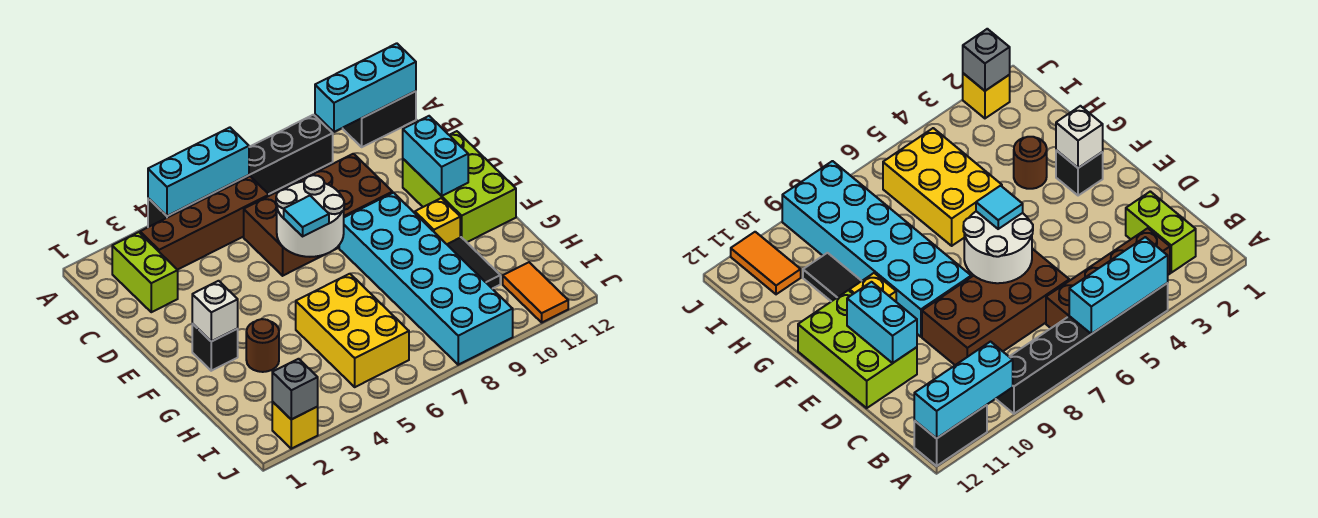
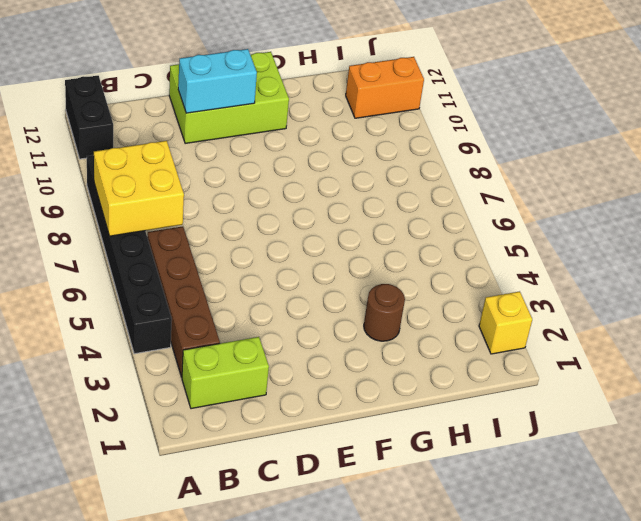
yellow 2x2 brick [94,141,184,236] -> none
orange 1x2 brick [346,57,424,118] -> orange 1x2 tile [503,262,568,322]
none -> brown 2x4 brick [244,154,393,276]
none -> cyan 2x6 brick [339,193,513,365]
none -> black 1x1 brick [192,324,238,371]

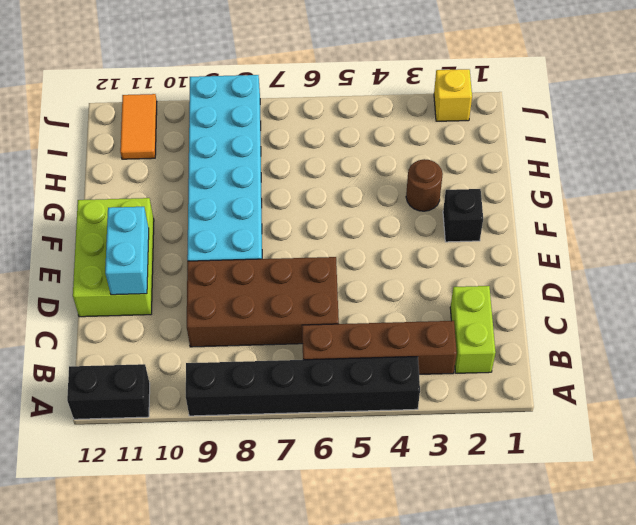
none -> yellow 1x1 brick [415,198,460,244]
none -> yellow 2x3 brick [296,274,409,387]
none -> black 1x2 tile [447,237,500,289]

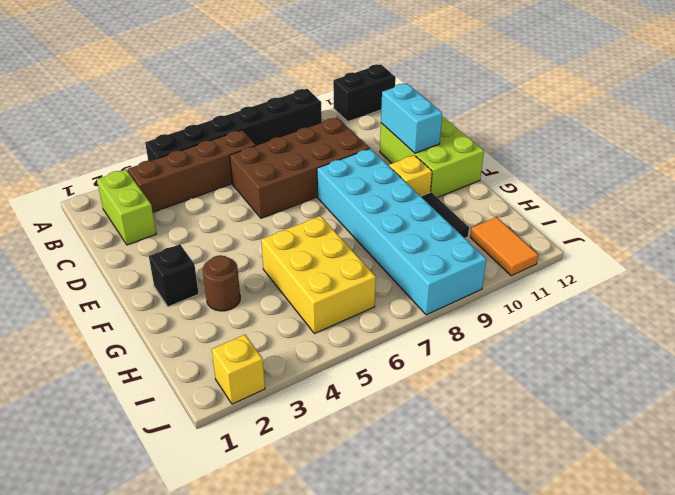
none -> cyan 1x3 brick [148,127,249,216]
none -> cyan 1x3 brick [315,43,416,132]
none -> white 2x2 round brick [276,175,344,257]

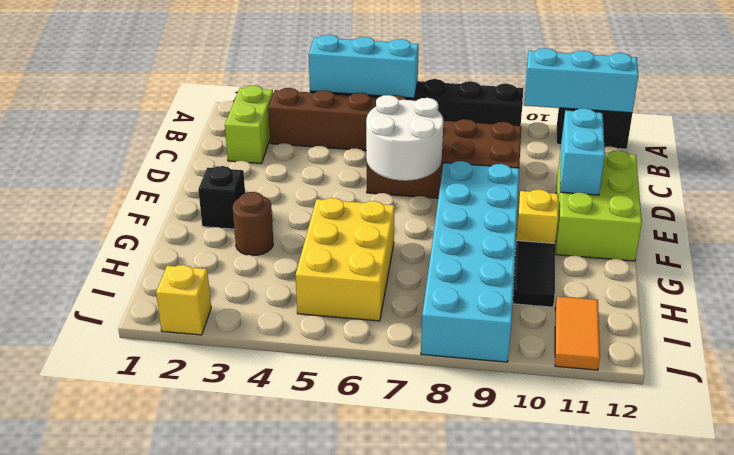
none -> white 1x1 brick [192,281,238,341]
none -> grey 1x1 brick [272,359,318,419]
none -> cyan 1x1 tile [284,196,329,236]

